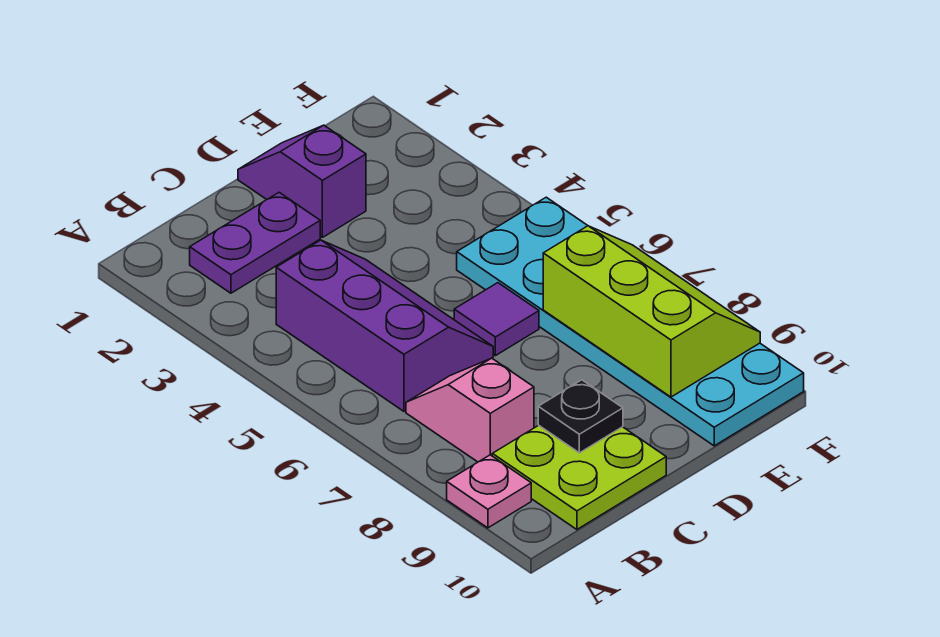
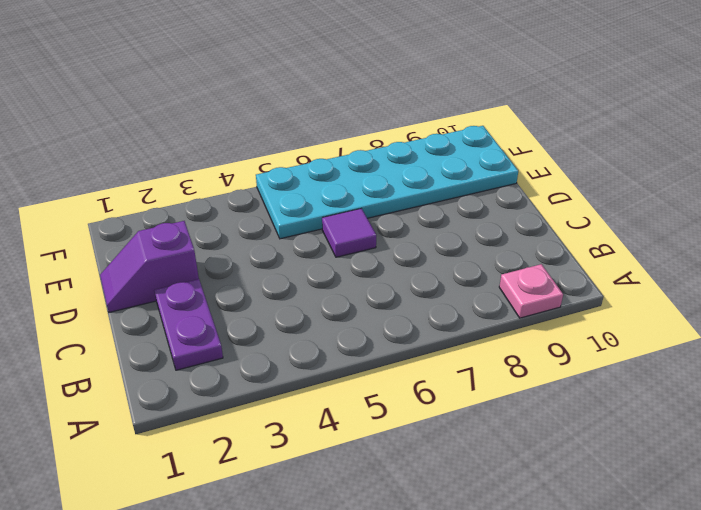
none -> purple 2x3 slope [276,240,493,411]
none -> pink 1x2 slope [406,358,534,462]

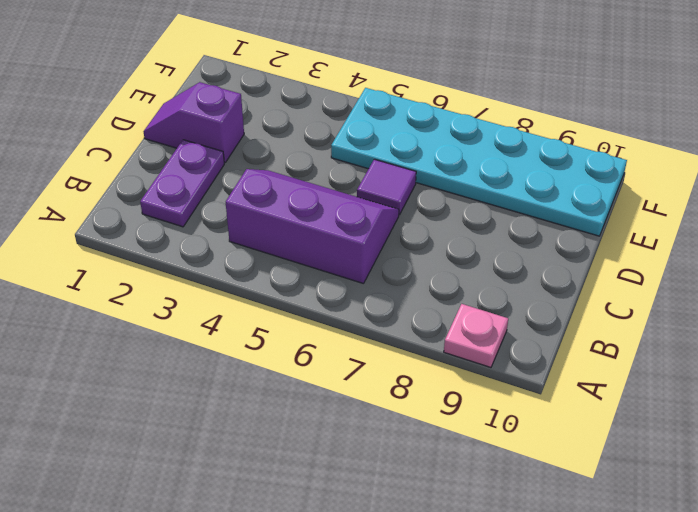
none -> pink 1x2 slope [406,358,534,462]
none -> lime 2x2 plate [492,425,666,529]

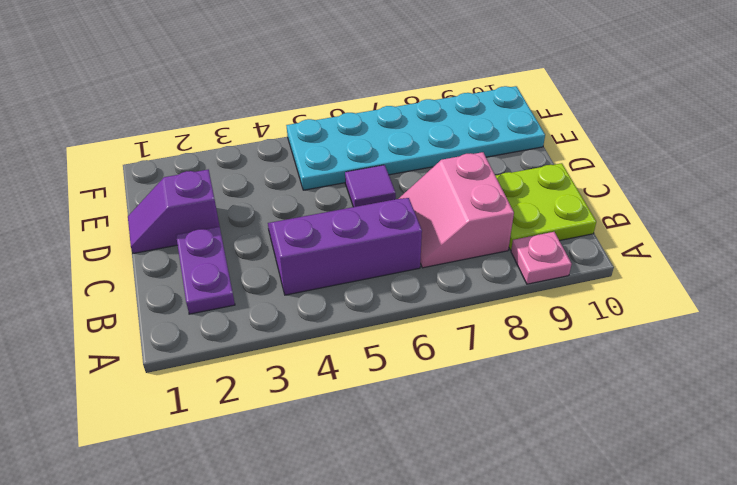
pink 2x2 slope [399,152,514,268] -> pink 1x2 slope [406,358,534,462]
none -> black 1x1 plate [538,380,623,453]
none -> lime 2x3 slope [543,226,760,397]

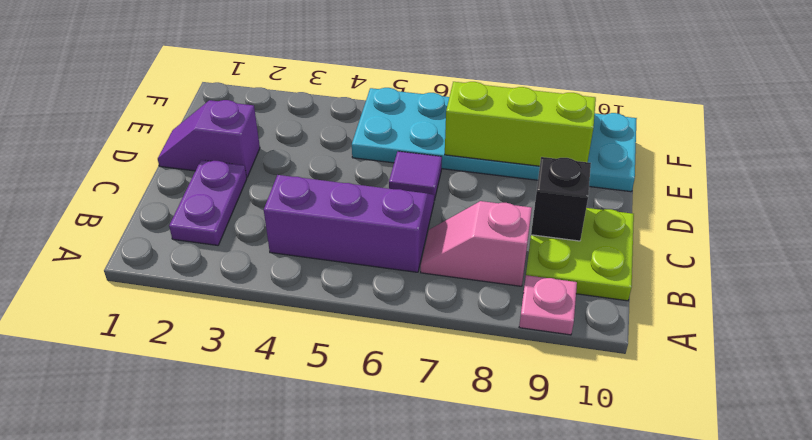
black 1x1 brick [531,157,591,241] -> black 1x1 plate [538,380,623,453]

